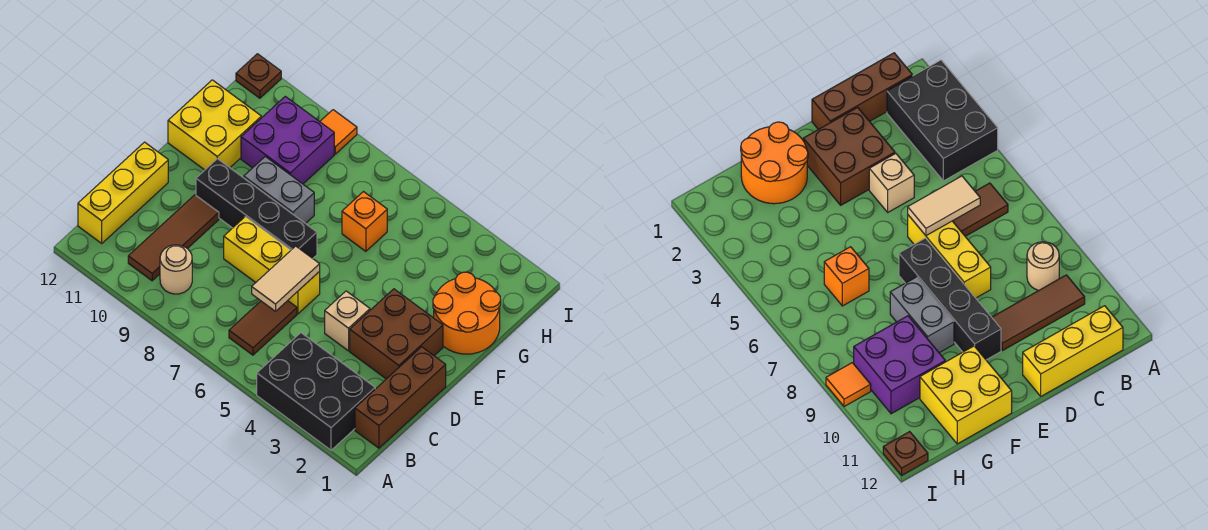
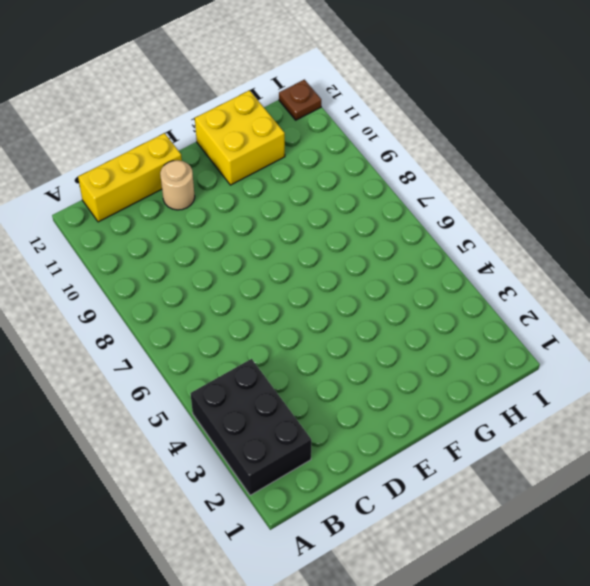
tan 1x1 round brick [160,160,195,210] -> tan 1x1 round brick moved to [160,245,192,294]
none -> brown 1x3 brick [355,347,446,448]
none -> brown 1x2 tile [229,301,297,355]
none -> brown 1x3 tile [128,195,219,281]

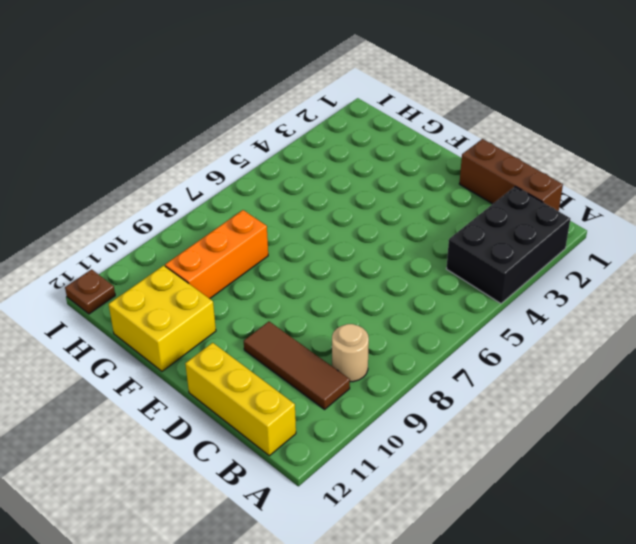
orange 1x3 brick [165,210,268,299] -> purple 2x2 brick [241,96,334,184]
none -> brown 1x2 tile [229,301,297,355]
none -> brown 2x2 brick [350,289,443,379]
none -> tan 1x1 brick [325,291,370,351]

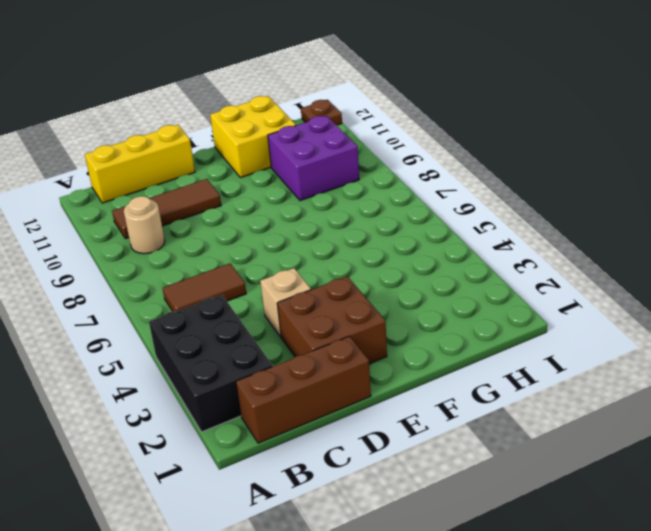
none -> yellow 1x3 brick [224,217,320,314]
none -> black 1x4 brick [196,159,317,258]
none -> orange 2x2 round brick [433,272,501,354]

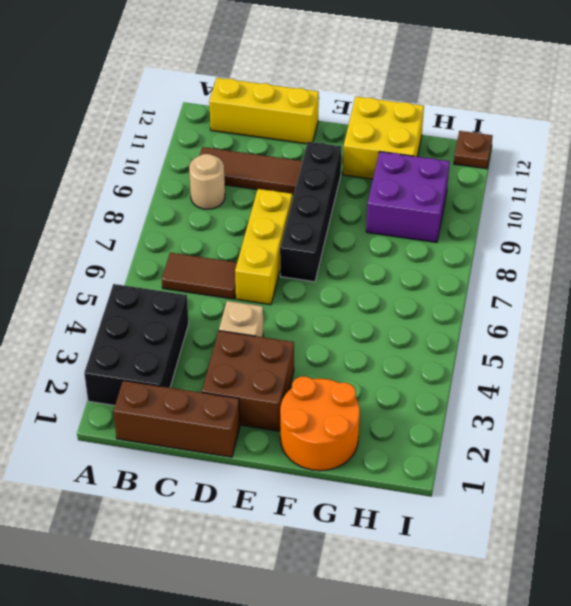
none -> grey 1x2 brick [244,157,314,224]
none -> orange 1x1 brick [342,192,387,251]
none -> orange 1x1 tile [320,110,357,154]

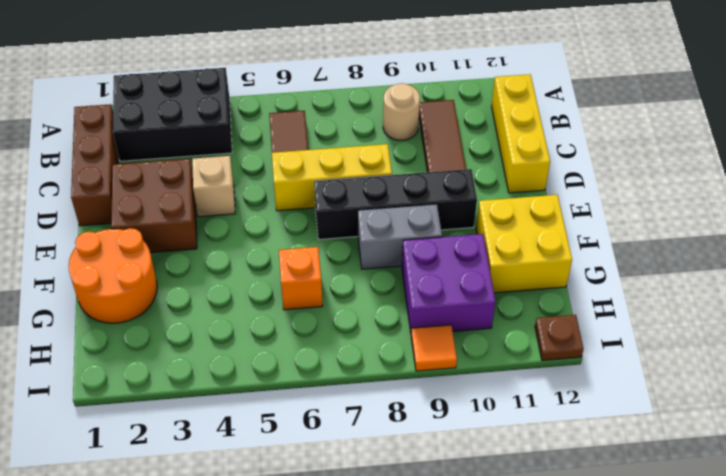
none -> tan 1x2 tile [252,246,320,311]

